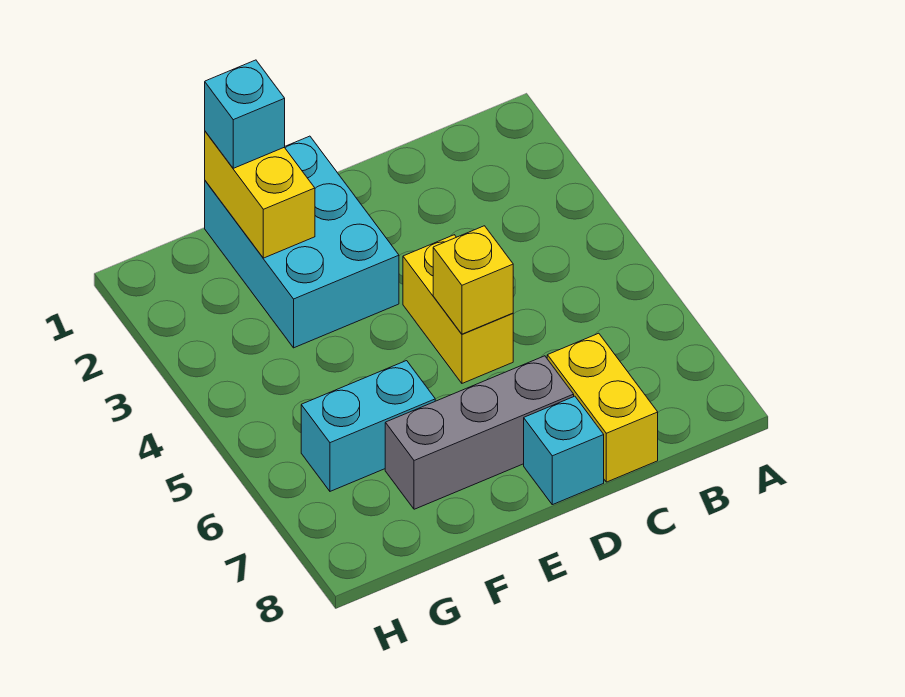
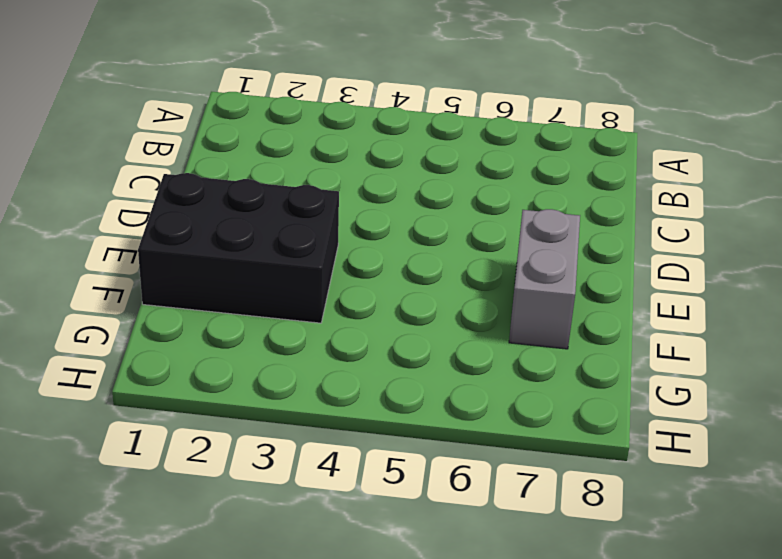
black 2x3 brick [138,173,339,323] -> cyan 2x3 brick [205,136,399,348]
grey 1x2 brick [509,209,580,349] -> grey 1x3 brick [385,356,574,509]
none -> yellow 1x2 brick [547,333,658,482]
none -> yellow 1x2 brick [403,235,513,383]

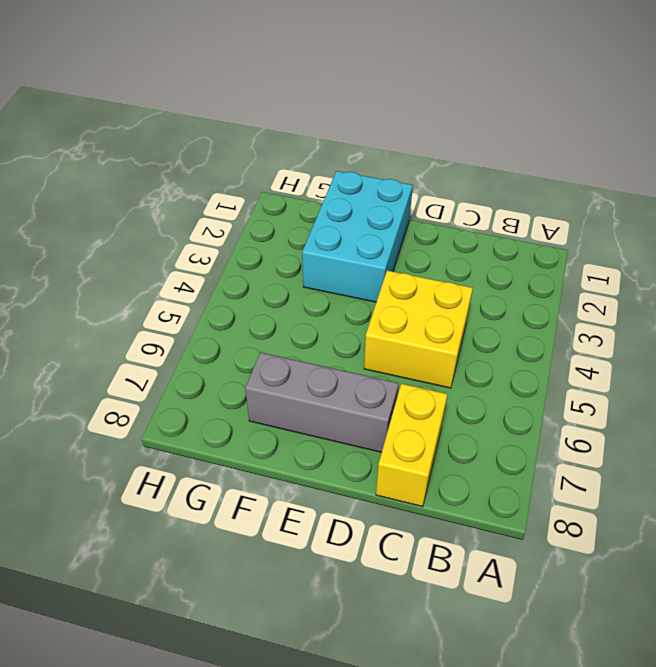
yellow 2x2 brick [364,271,473,388] -> yellow 1x2 brick [403,235,513,383]
none -> cyan 1x1 brick [524,396,604,505]
none -> cyan 1x2 brick [301,361,435,491]

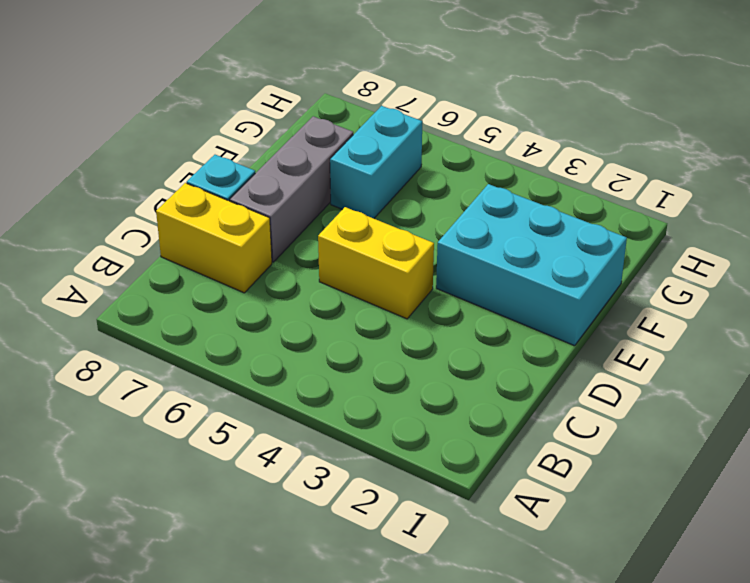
none -> yellow 1x1 brick [433,226,513,334]
none -> yellow 1x2 brick [205,132,315,258]

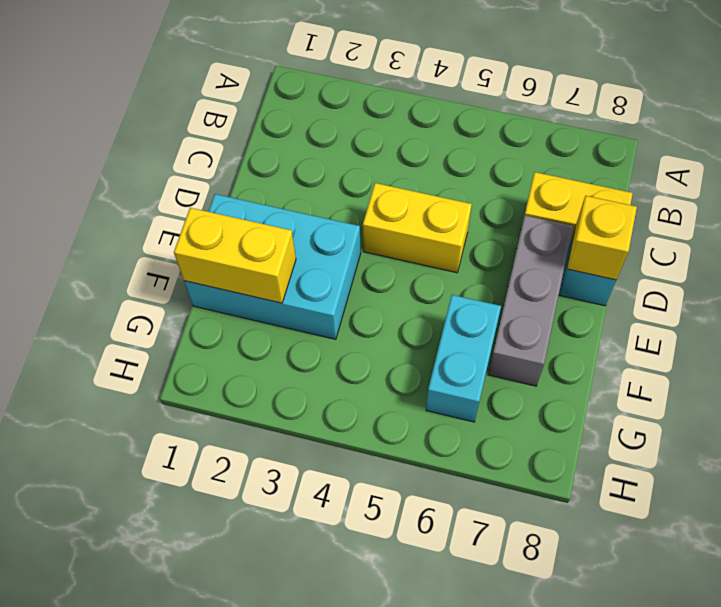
yellow 1x1 brick [567,196,637,280] -> yellow 1x1 brick moved to [433,226,513,334]
none -> cyan 1x1 brick [205,60,285,168]

